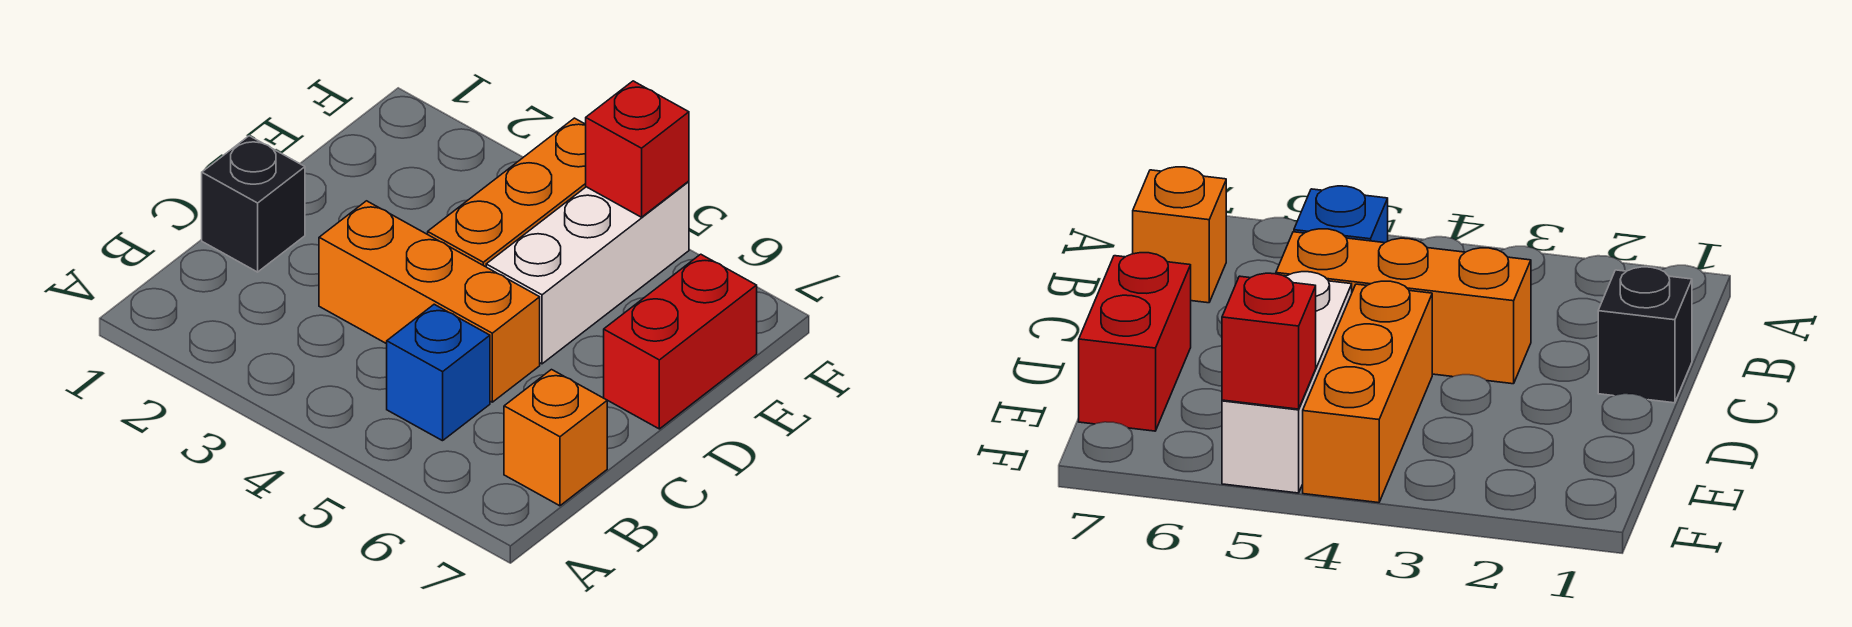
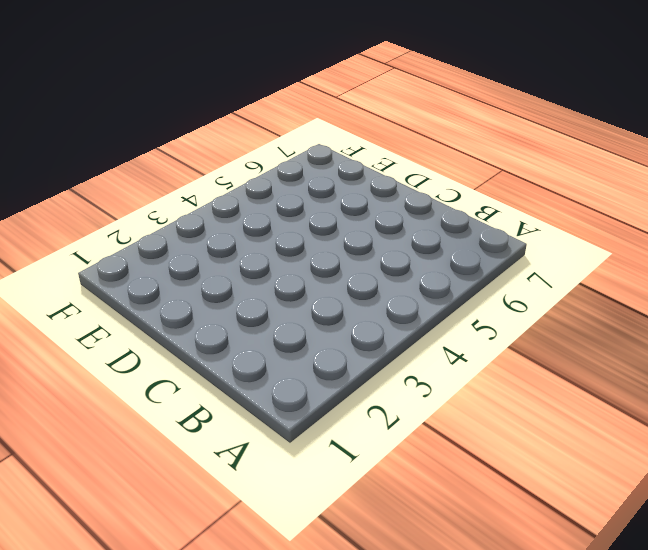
none -> blue 1x1 brick [387,304,490,441]
none -> orange 1x1 brick [504,370,607,506]

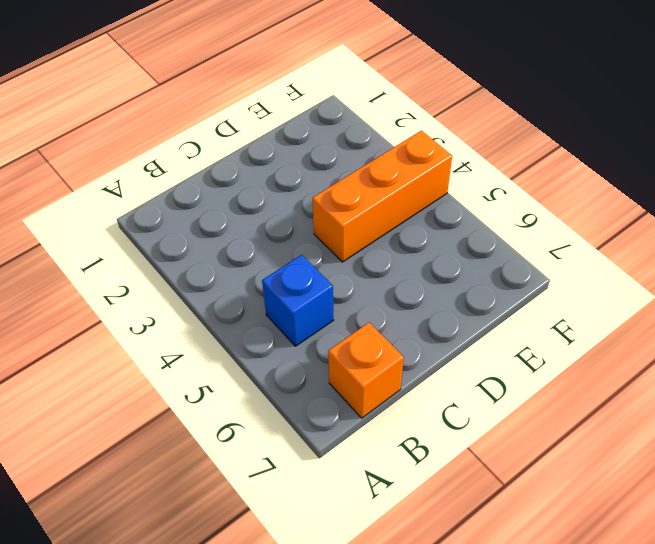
none -> black 1x1 brick [202,136,305,272]
none -> orange 1x3 brick [319,201,540,402]

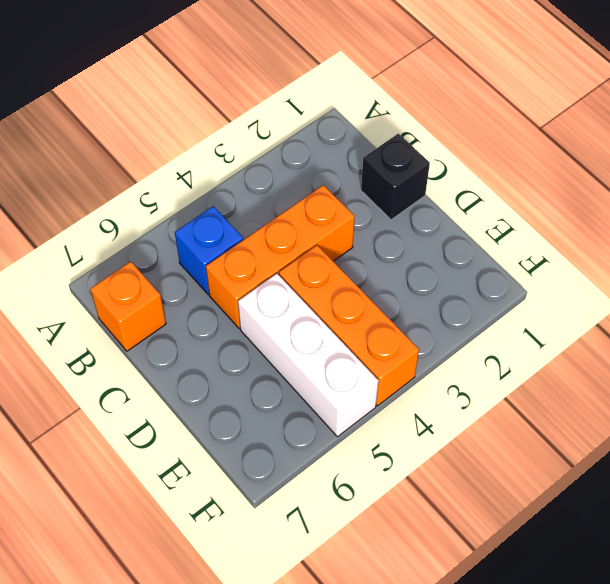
none -> red 1x2 brick [604,254,757,429]
none -> red 1x1 brick [586,81,689,217]

